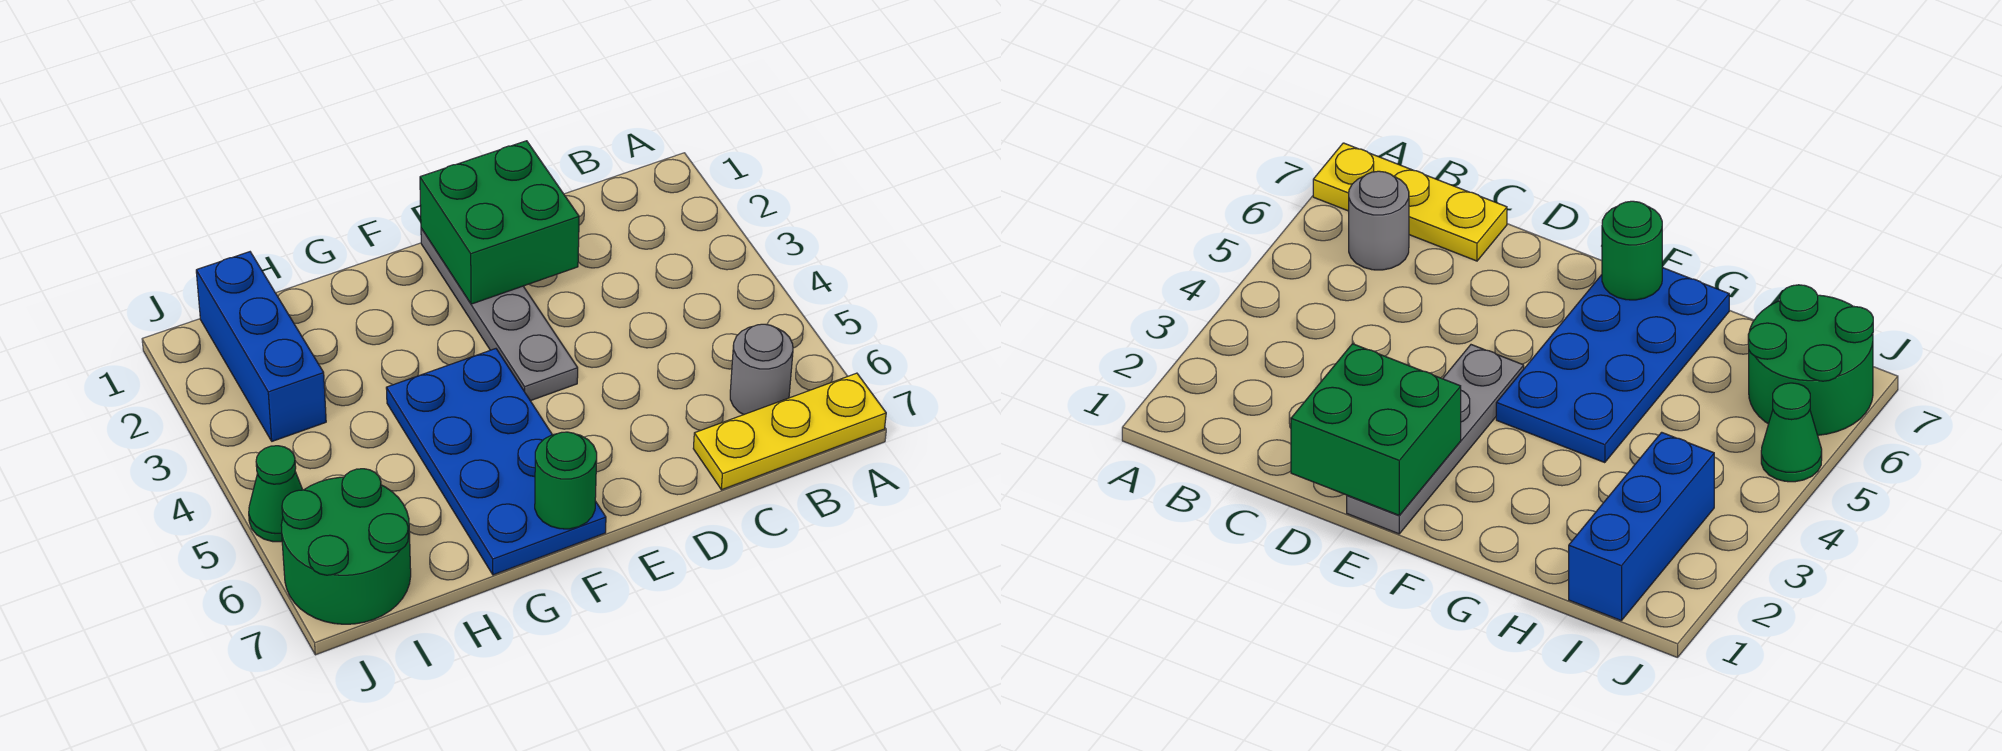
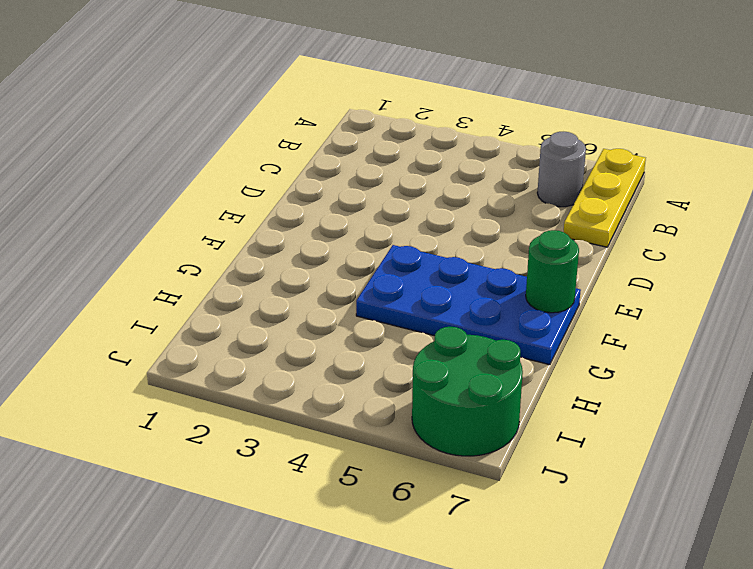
none -> grey 1x4 plate [421,228,578,401]
none -> blue 1x3 brick [196,252,326,441]

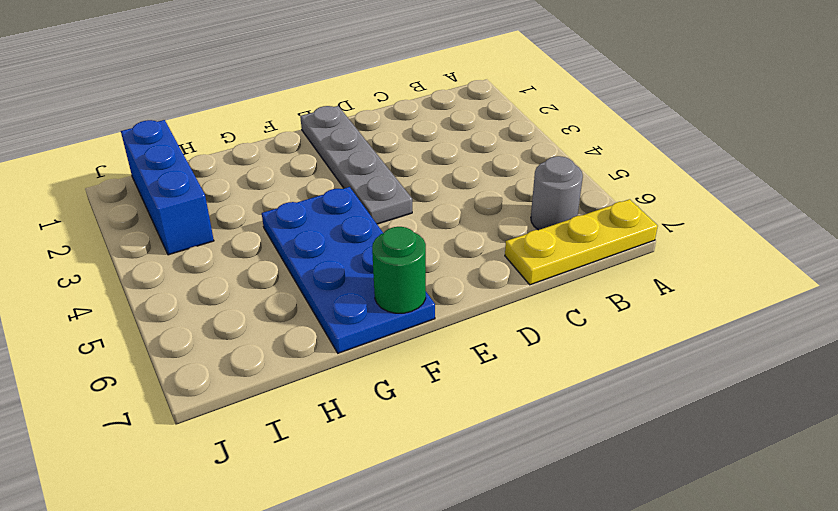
none -> green 2x2 round brick [281,469,411,624]
none -> green 1x1 cone [249,446,303,542]

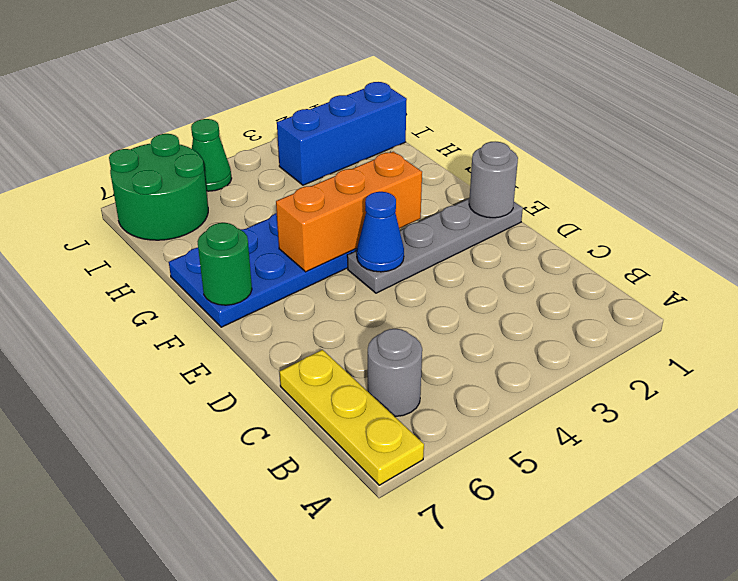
grey 1x1 round brick [469,142,518,218] -> green 2x2 brick [420,141,579,304]
blue 1x1 cone [357,192,404,272] -> none
orange 1x3 brick [276,152,422,272] -> none

